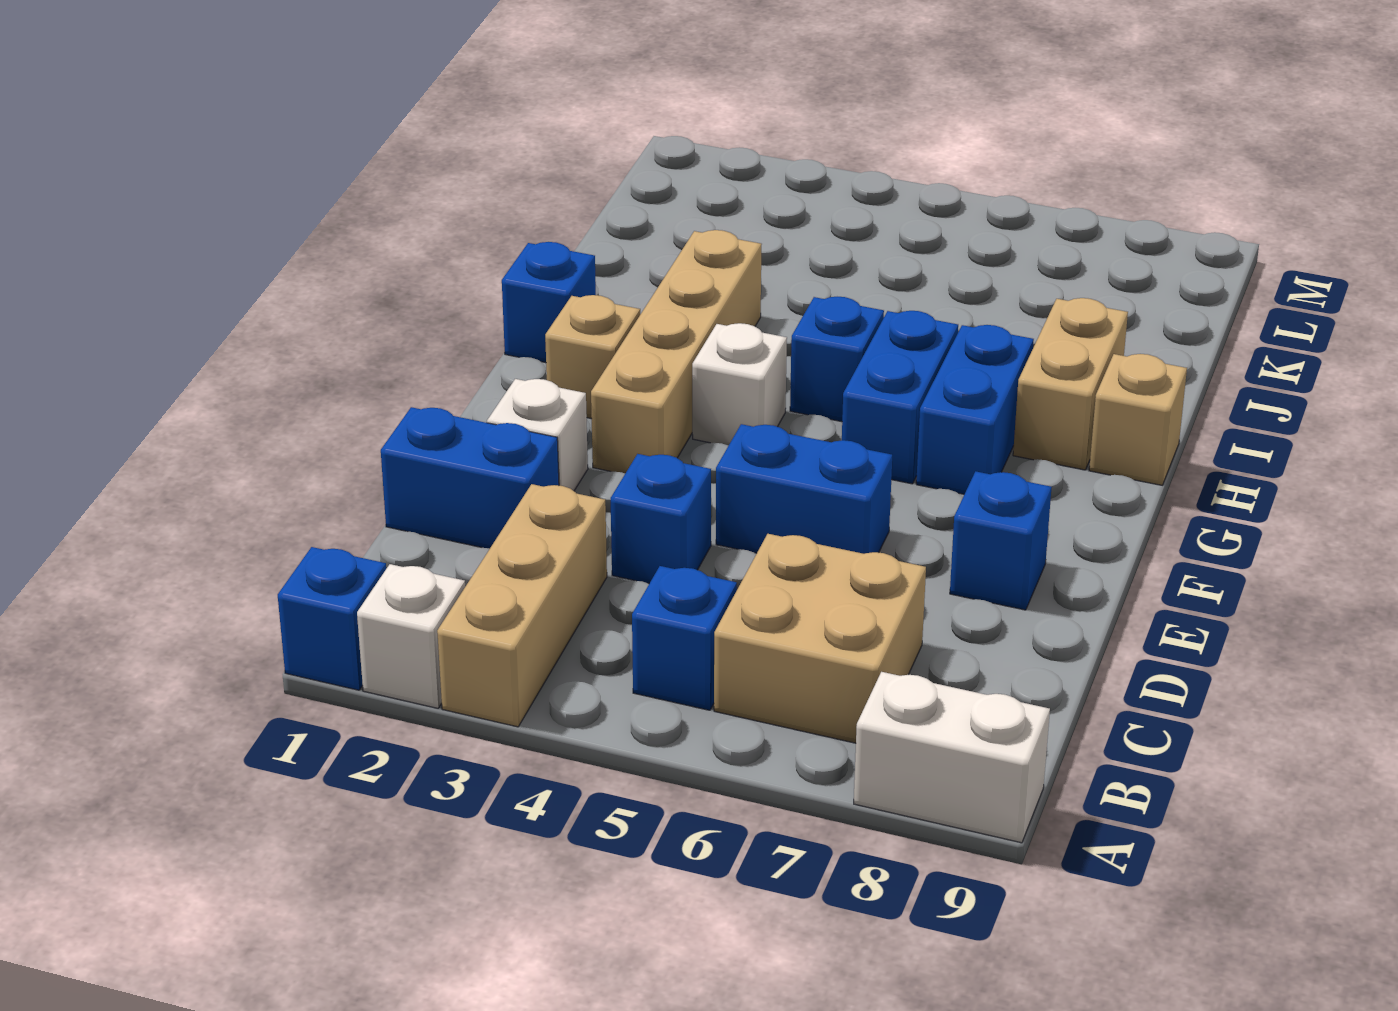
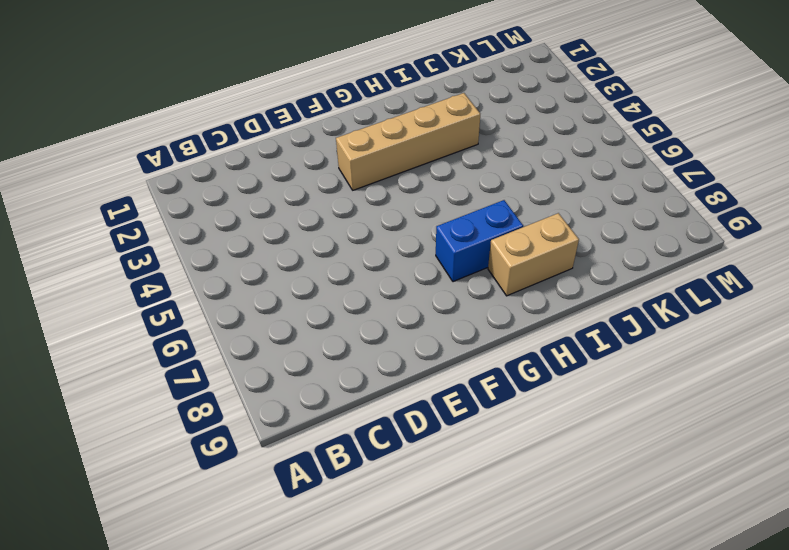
none -> blue 1x1 brick [278,547,386,690]
none -> white 1x1 brick [357,564,465,708]
none -> tan 1x3 brick [437,484,607,727]

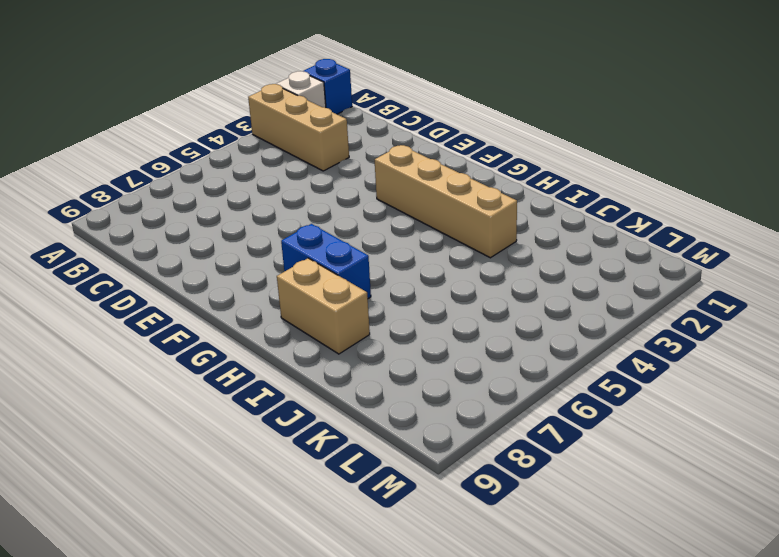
none -> white 1x2 brick [854,672,1050,843]
none -> blue 1x1 brick [632,566,737,710]
none -> tan 2x2 brick [714,534,926,743]

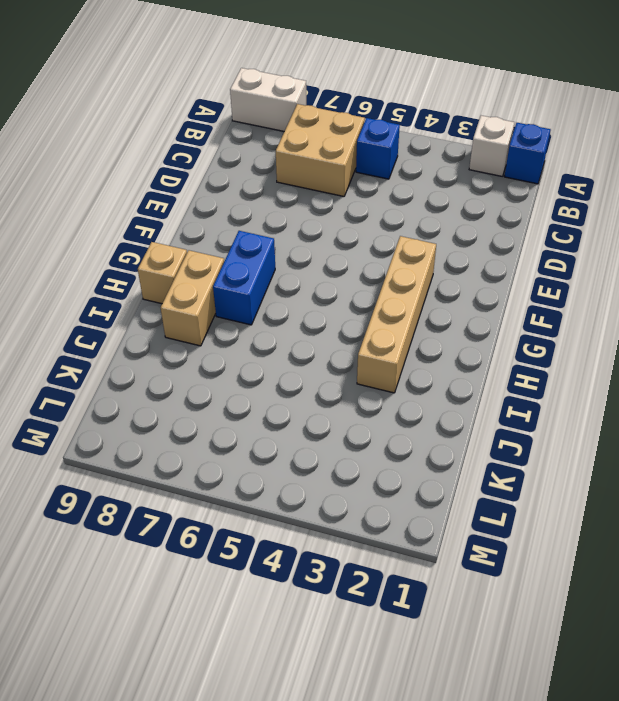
none -> tan 1x3 brick [437,484,607,727]
none -> blue 1x2 brick [381,407,559,549]
none -> blue 1x1 brick [611,454,711,584]

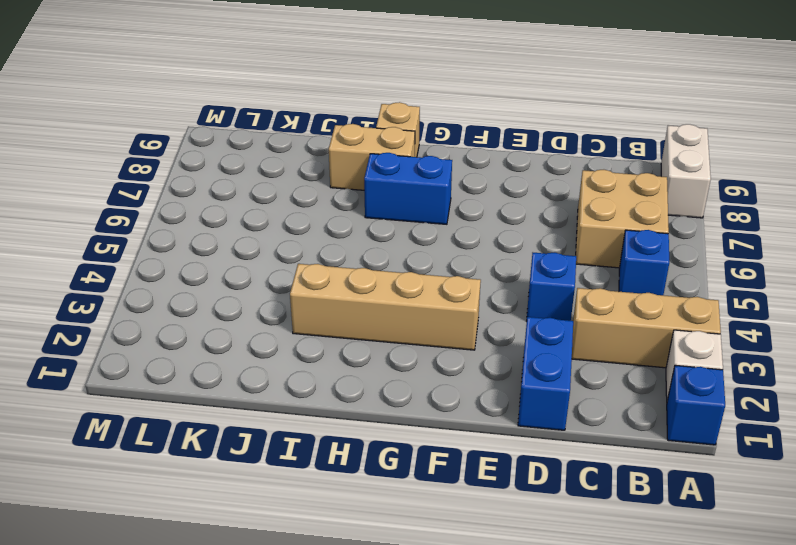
none -> white 1x1 brick [487,379,588,491]
none -> blue 1x2 brick [716,424,892,554]
none -> blue 1x1 brick [950,471,1052,610]

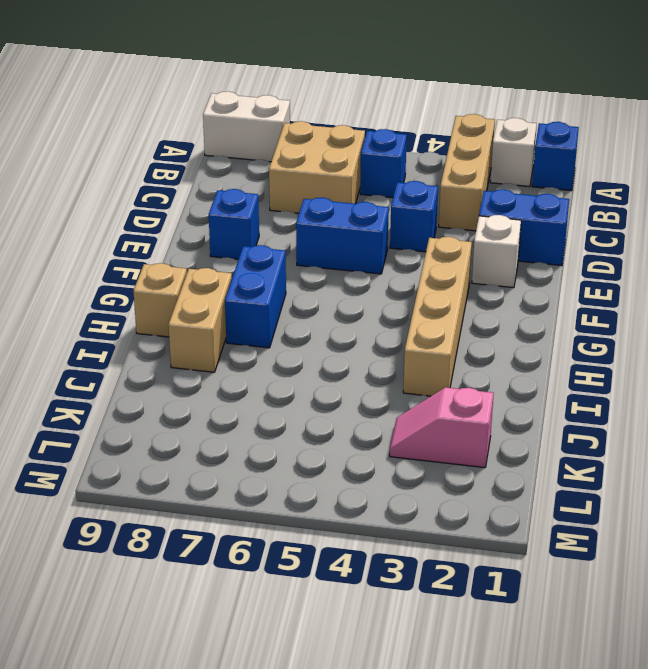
pink 1x2 slope [390,387,494,468] -> none
none -> tan 1x1 brick [545,295,640,419]
none -> white 1x1 brick [692,323,787,446]
none -> blue 1x2 brick [842,311,958,484]

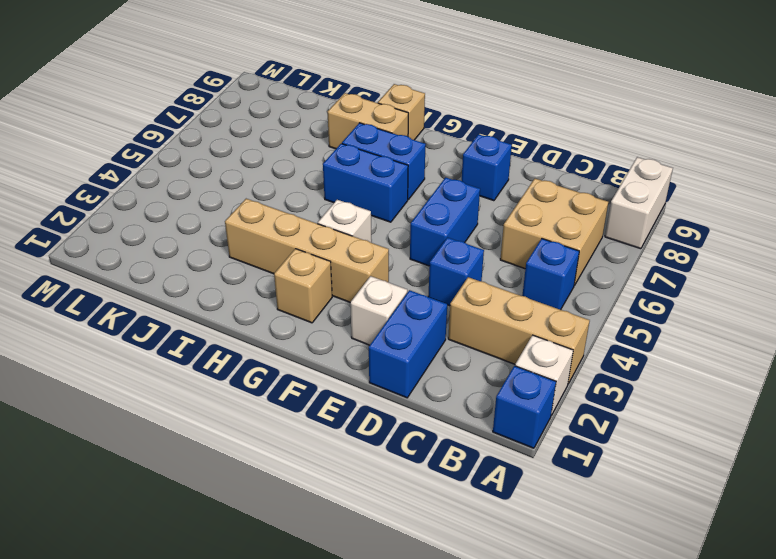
none -> blue 1x1 brick [502,242,596,363]
none -> blue 1x1 brick [790,297,884,422]

